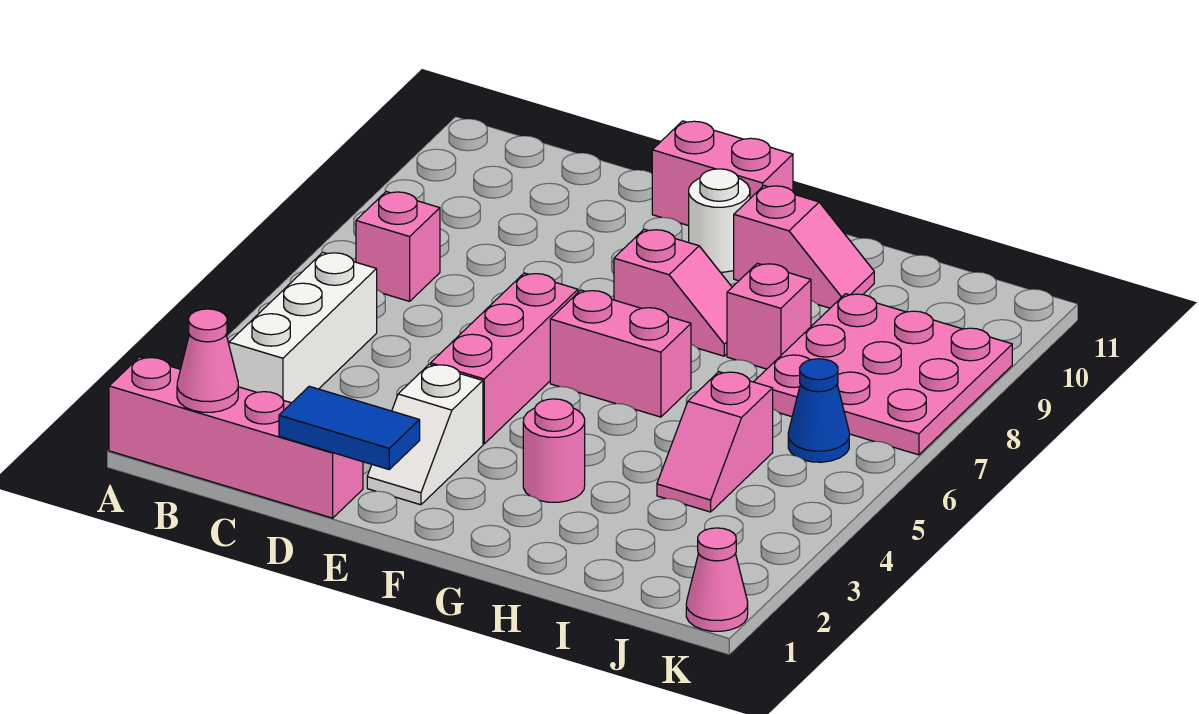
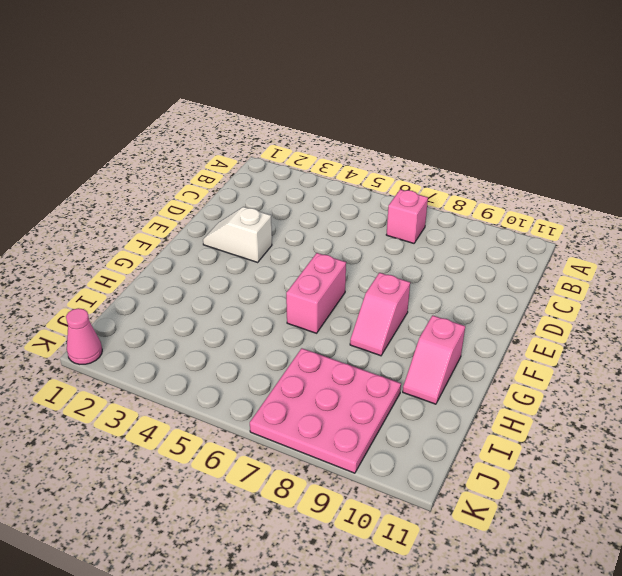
none -> pink 1x4 brick [109,357,363,518]
none -> white 1x3 brick [229,252,377,403]
none -> pink 1x3 brick [431,273,578,444]

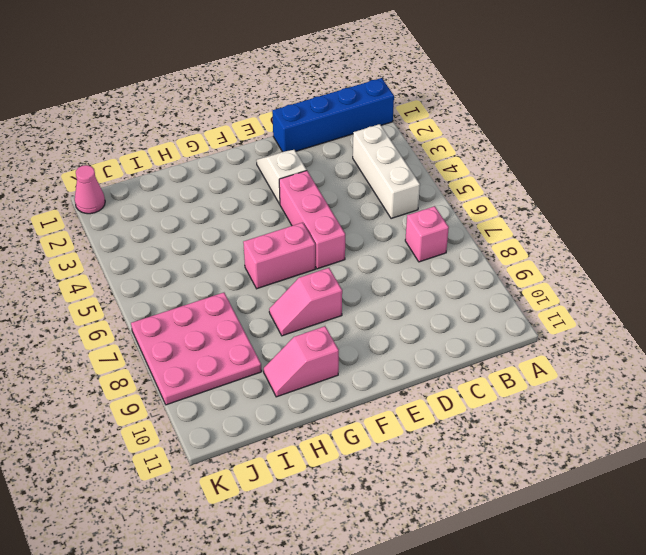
blue 1x4 brick [272,78,394,152] -> pink 1x4 brick [109,357,363,518]
none -> pink 1x2 brick [652,121,793,226]
none -> white 1x1 round brick [689,169,750,272]
none -> pink 1x1 round brick [523,399,585,502]

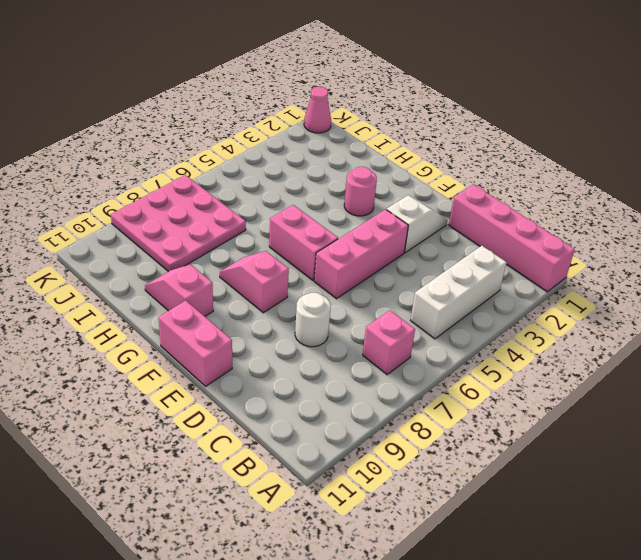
white 1x1 round brick [295,293,331,347] -> white 1x1 round brick moved to [689,169,750,272]
none -> pink 1x1 brick [727,263,811,369]
none -> pink 1x2 slope [657,372,773,512]
none -> blue 1x1 cone [788,359,849,462]

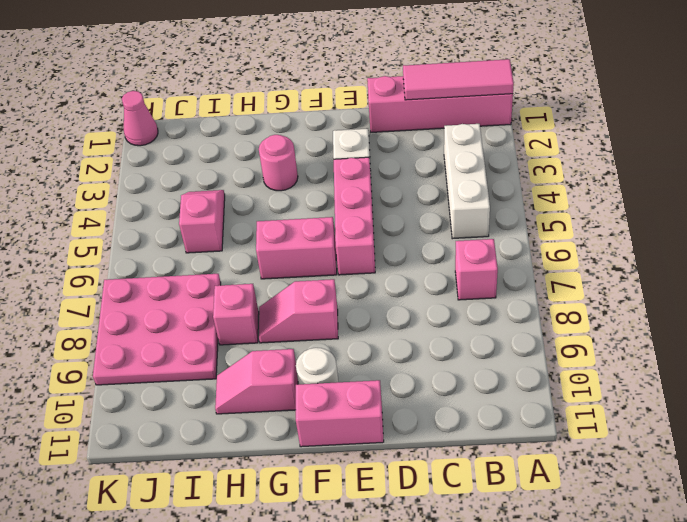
pink 1x3 tile [403,59,514,100] -> pink 1x1 cone [177,309,238,412]
none -> blue 1x1 cone [788,359,849,462]
none -> blue 1x2 tile [279,386,420,469]

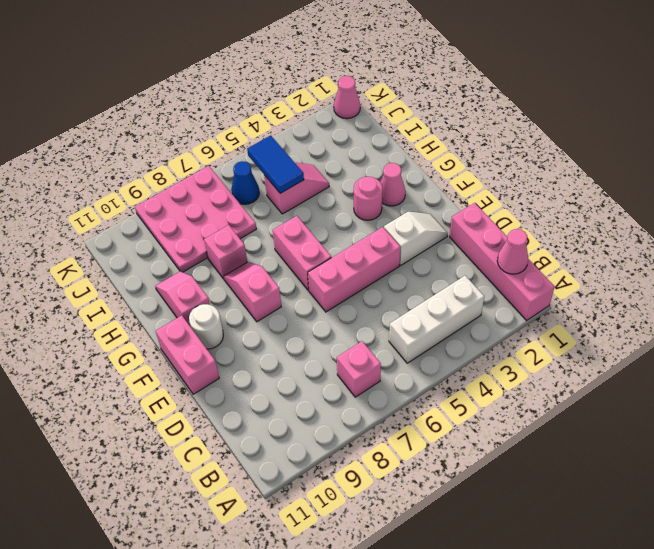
pink 1x1 cone [380,163,406,206] -> none
blue 1x2 tile [247,135,304,193] -> blue 1x2 tile moved to [279,386,420,469]

